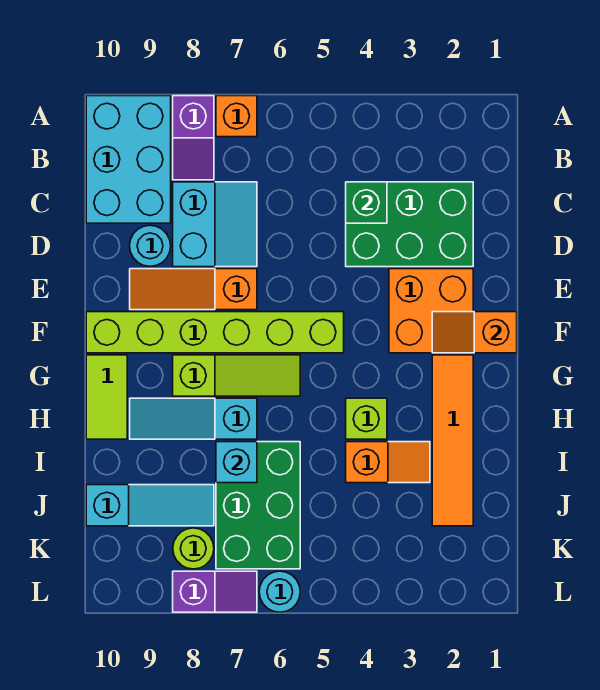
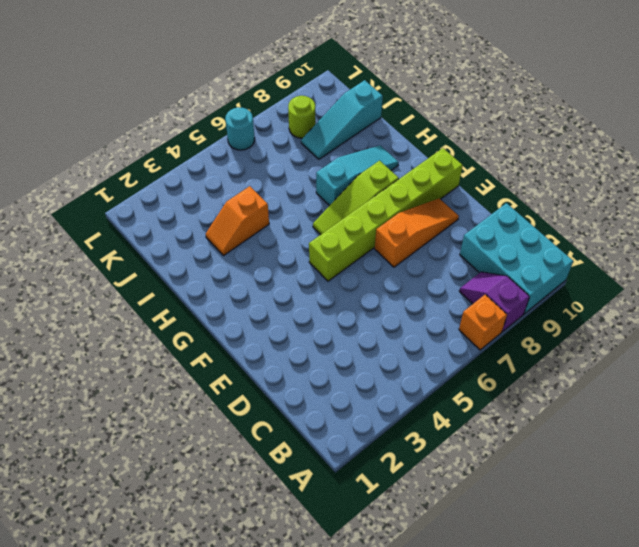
none -> green 2x3 brick [346,182,473,267]
none -> cyan 2x2 slope [173,182,257,267]
none -> cyan 1x1 round brick [130,225,171,266]

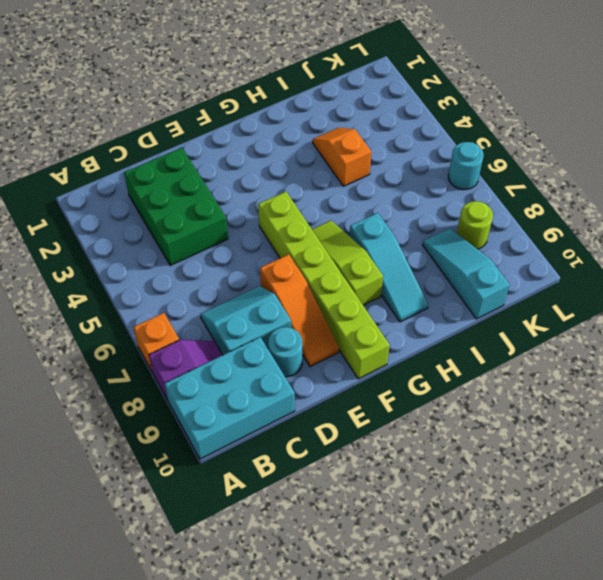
none -> orange 2x2 brick [389,269,473,353]
none -> orange 1x4 tile [432,355,473,526]
none -> lime 1x2 tile [86,355,127,439]

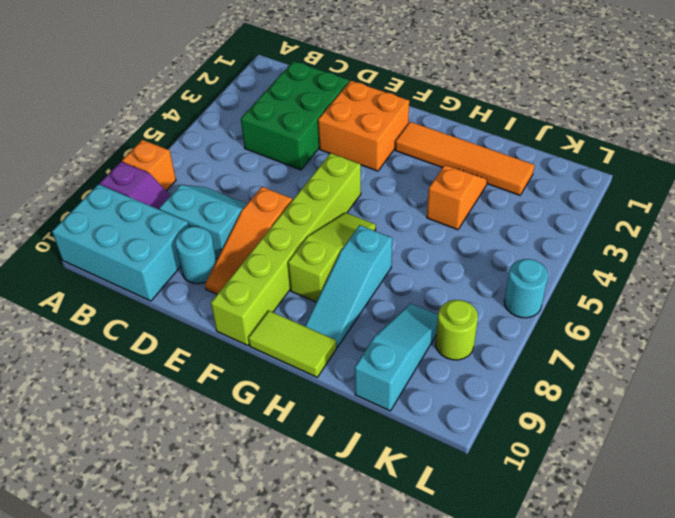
none -> lime 1x1 brick [346,398,387,439]
none -> green 2x3 brick [216,442,300,569]
none -> purple 1x2 slope [173,571,257,612]

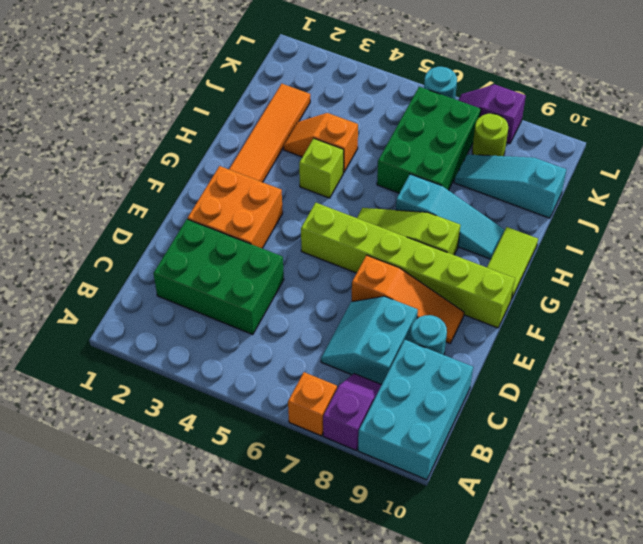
none -> green 1x1 brick [346,182,387,223]
none -> orange 1x2 slope [432,312,517,353]
none -> cyan 1x1 brick [216,442,257,483]

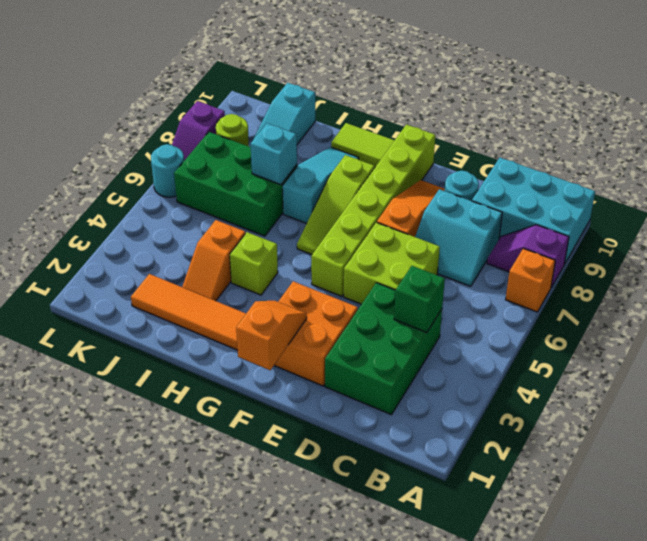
lime 2x2 brick [344,222,440,304] -> none

